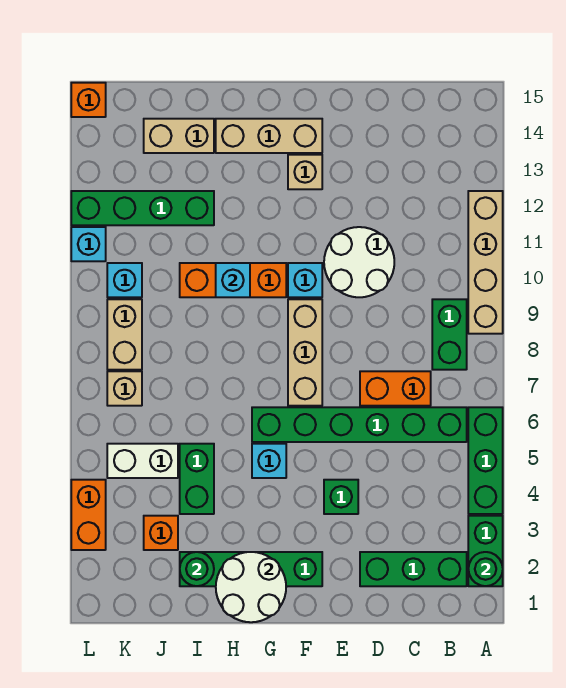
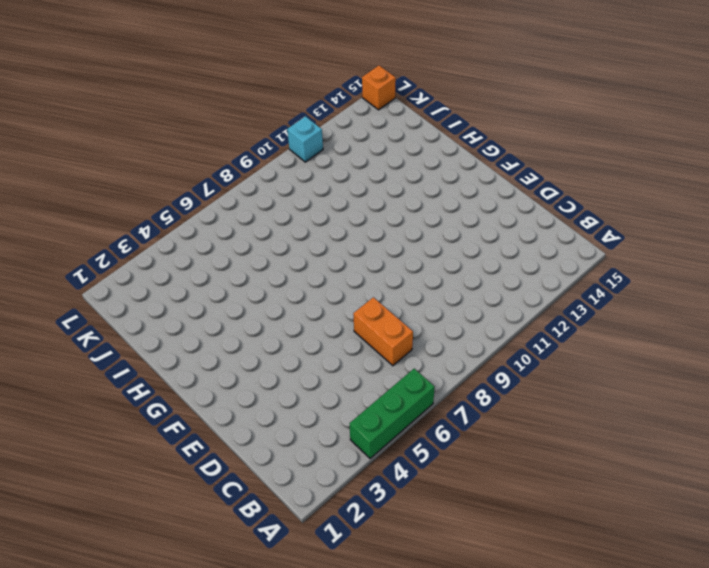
none -> green 1x2 brick [468,516,503,586]
none -> tan 1x4 brick [468,191,503,334]
none -> green 1x3 brick [360,552,467,586]
none -> green 1x6 brick [252,407,467,442]

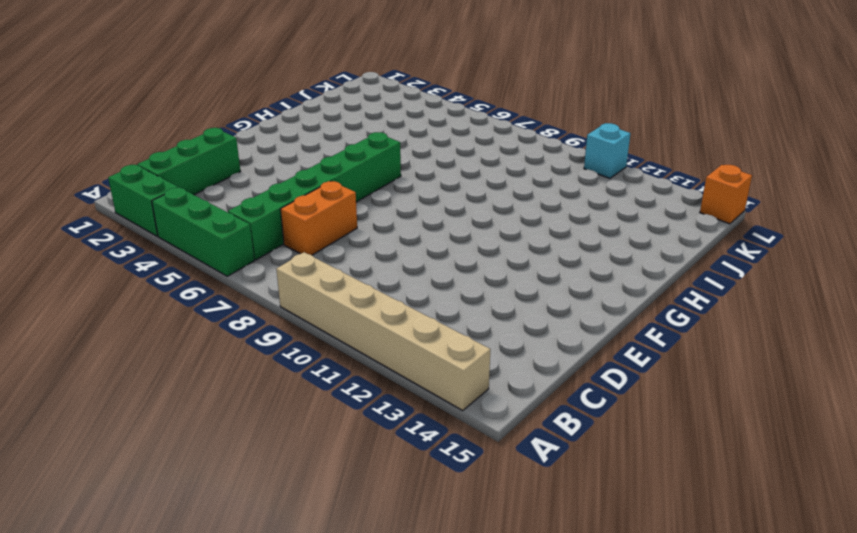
tan 1x6 brick [276,252,490,410] -> tan 1x4 brick [468,191,503,334]
none -> green 1x2 brick [432,299,467,370]
none -> white 2x2 round brick [324,227,394,297]
none -> green 1x1 brick [324,480,358,514]
none -> green 1x4 brick [180,552,322,586]

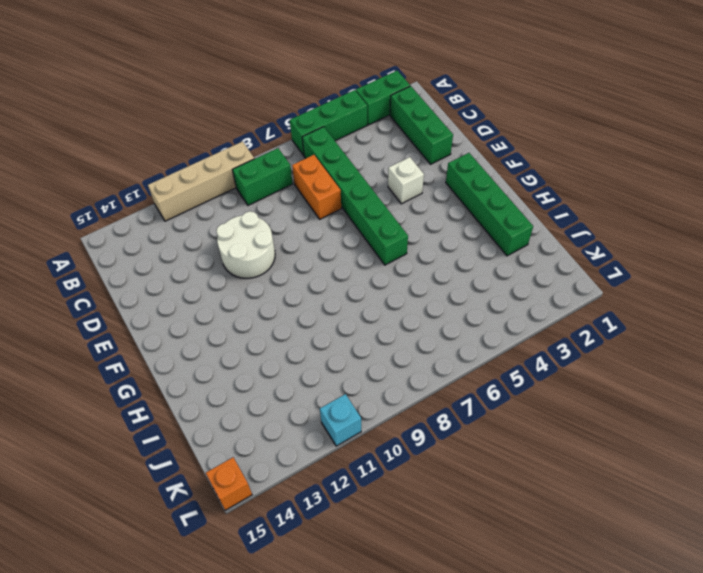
white 1x1 brick [388,157,424,204] -> green 1x1 brick [324,480,358,514]
none -> tan 1x3 brick [288,299,322,406]
none -> cyan 1x1 brick [288,263,322,297]
none -> tan 1x1 brick [288,155,322,189]
none -> tan 1x3 brick [216,119,322,153]

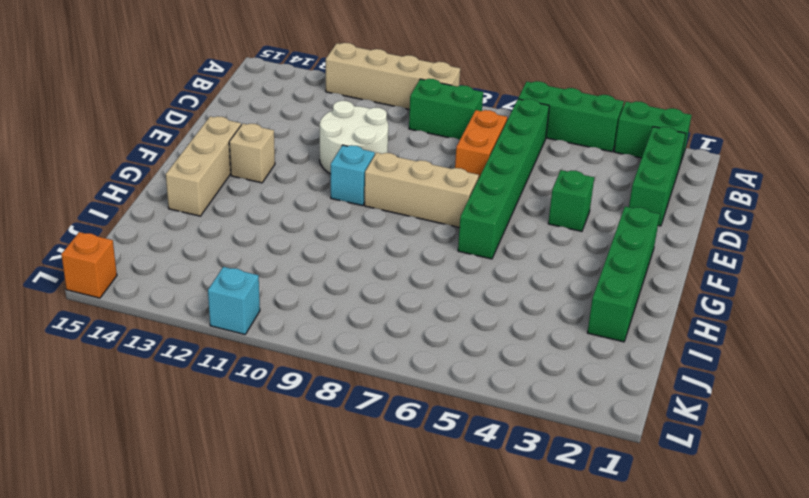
none -> cyan 1x1 brick [252,444,286,478]
none -> orange 1x3 brick [180,263,286,297]
none -> green 1x2 brick [180,444,214,514]
none -> green 1x4 brick [71,191,214,225]

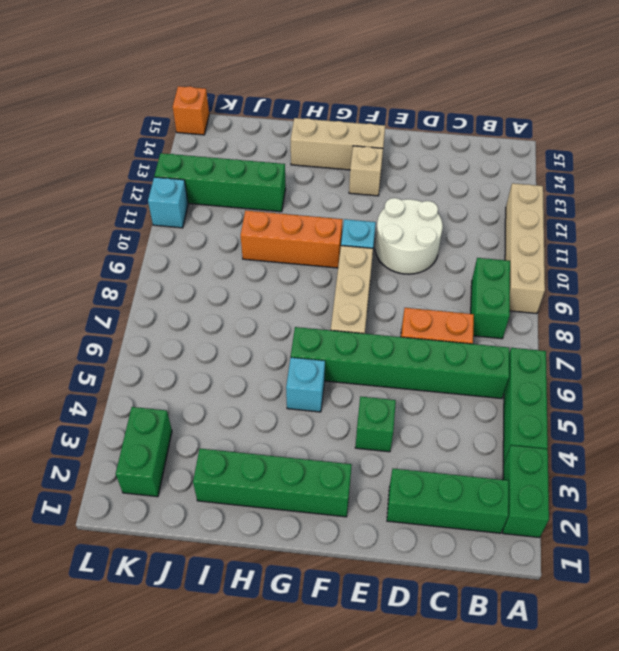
green 1x2 brick [116,407,172,497] -> green 1x2 brick moved to [180,444,214,514]
none -> tan 1x2 brick [144,119,214,153]
none -> orange 1x1 brick [144,516,178,550]
none -> white 1x2 brick [107,444,178,478]
none -> tan 1x1 brick [107,371,142,406]

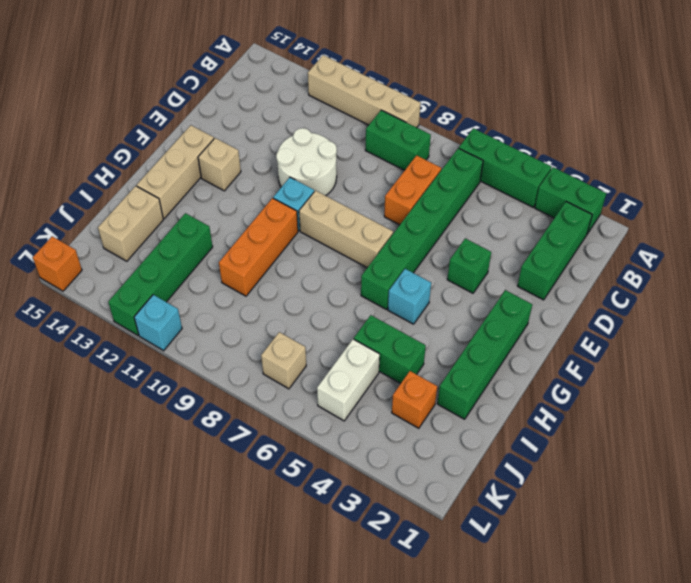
none -> tan 1x2 brick [107,299,142,370]
none -> cyan 1x1 brick [107,263,142,297]
none -> orange 1x2 brick [71,480,106,550]
none -> green 1x1 round brick [468,552,503,586]

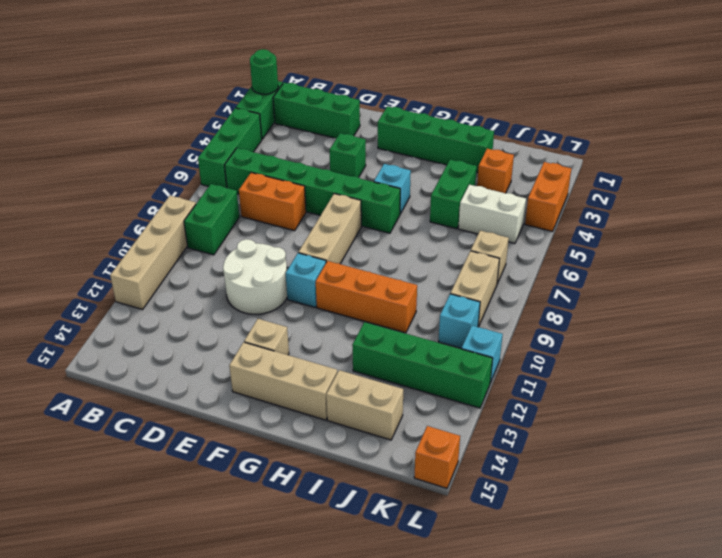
none -> white 2x2 round brick [216,552,286,622]
none -> cyan 1x1 brick [216,263,250,297]
none -> green 1x1 round brick [180,552,214,586]

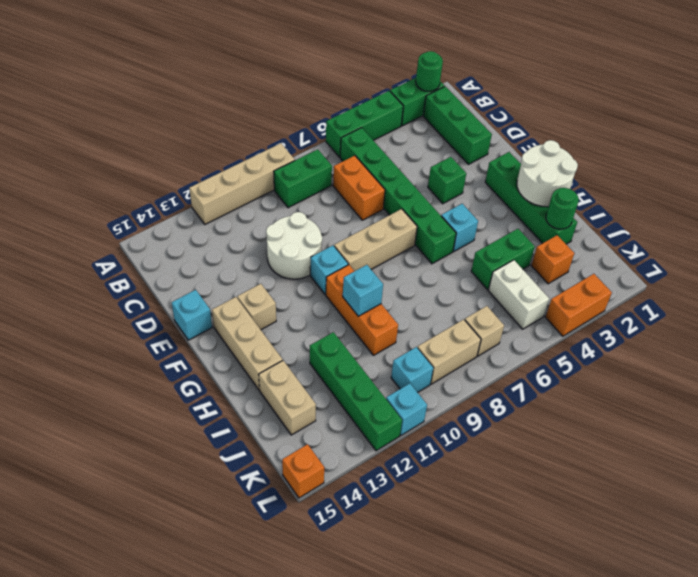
cyan 1x1 brick [172,290,212,340] -> none

